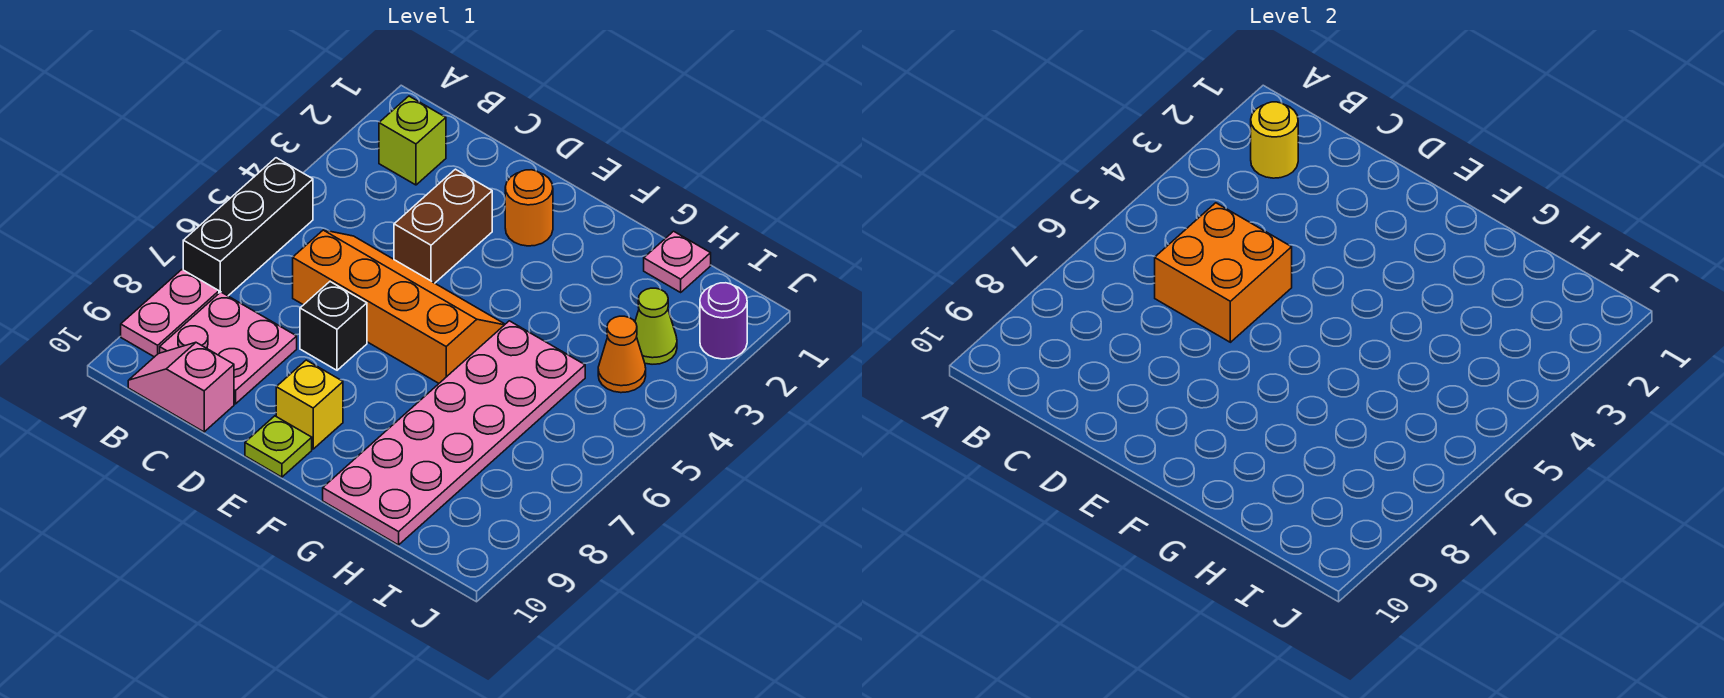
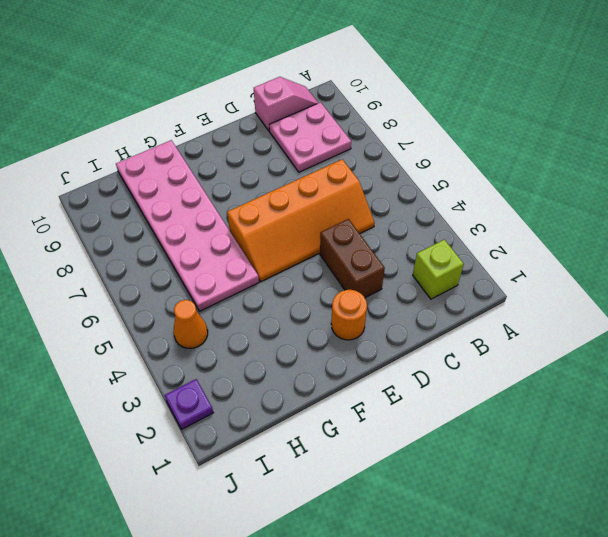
purple 1x1 plate [165,379,213,429] -> purple 1x1 round brick [700,283,747,359]
none -> black 1x3 brick [183,158,313,296]
none -> pink 1x2 plate [121,270,219,357]
none -> black 1x1 brick [300,282,367,370]

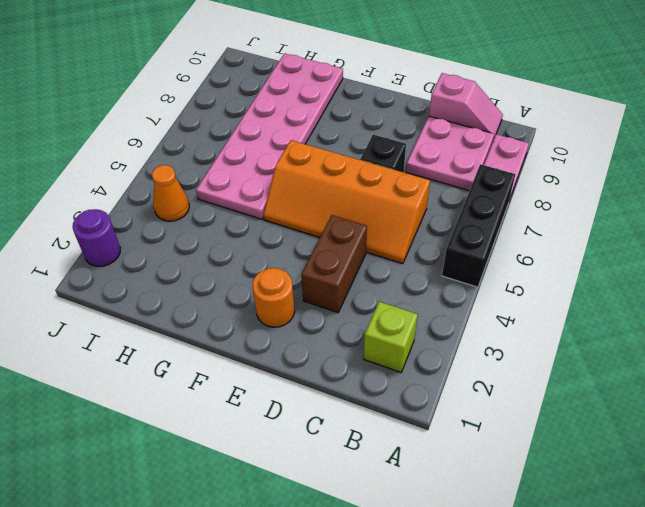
none -> yellow 1x1 brick [276,360,343,449]
none -> lime 1x1 plate [245,416,312,477]
none -> pink 1x1 plate [644,231,711,292]

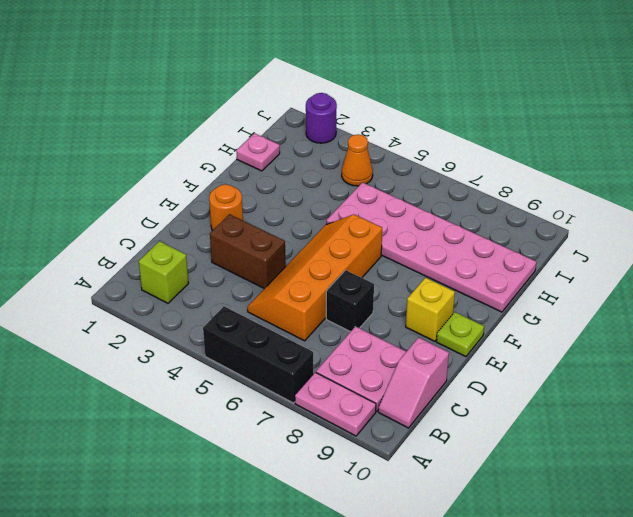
none -> lime 1x1 cone [635,288,677,364]
none -> yellow 1x1 round brick [1251,102,1298,178]
none -> orange 2x2 brick [1155,203,1292,342]

